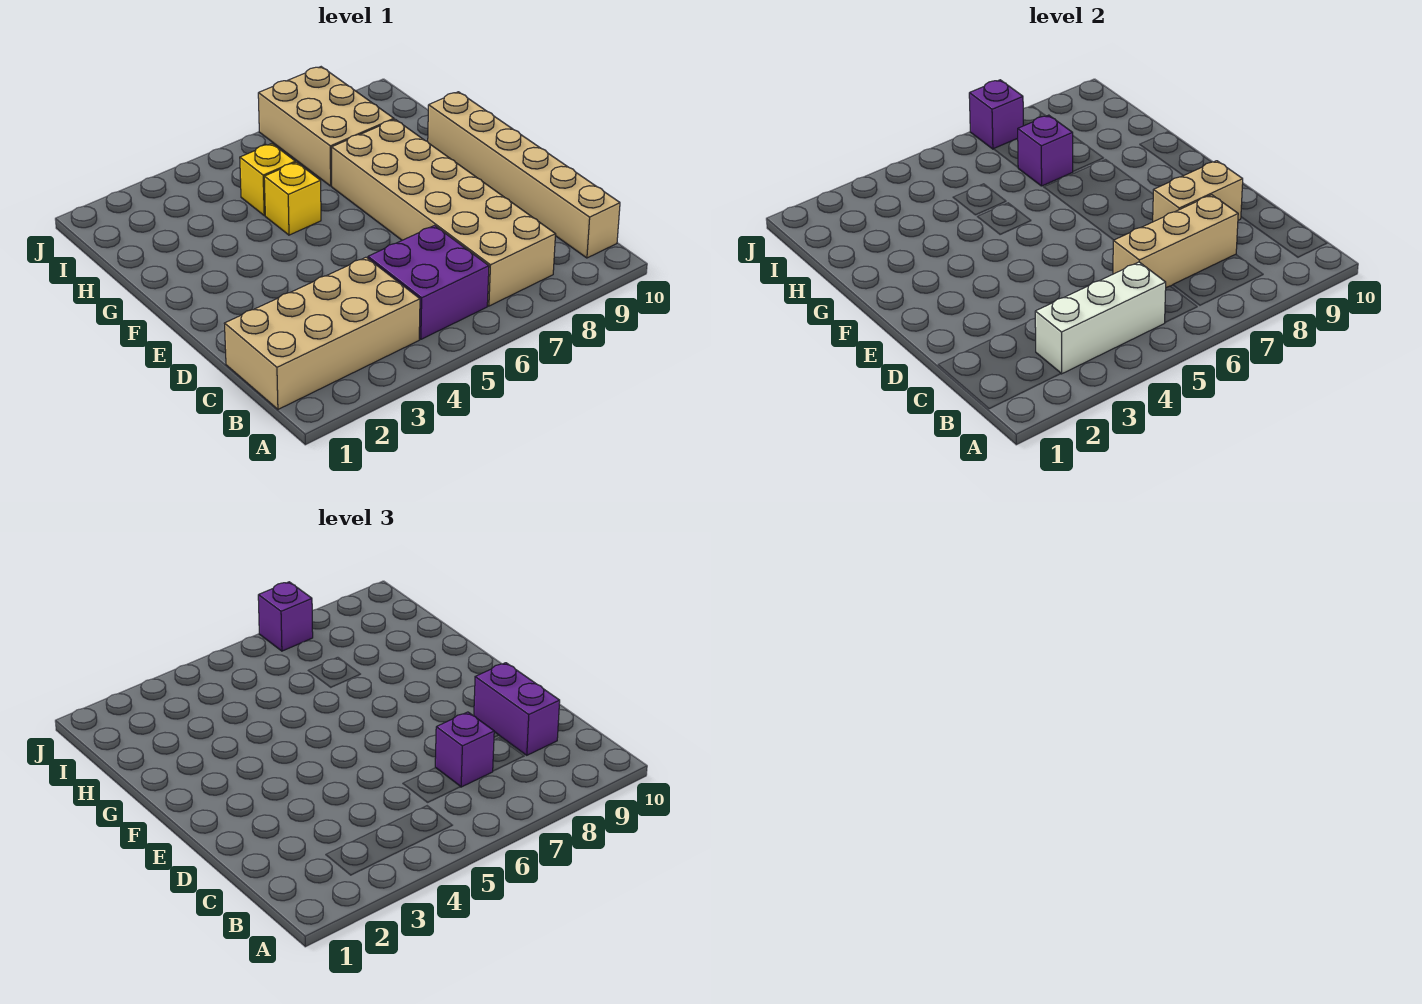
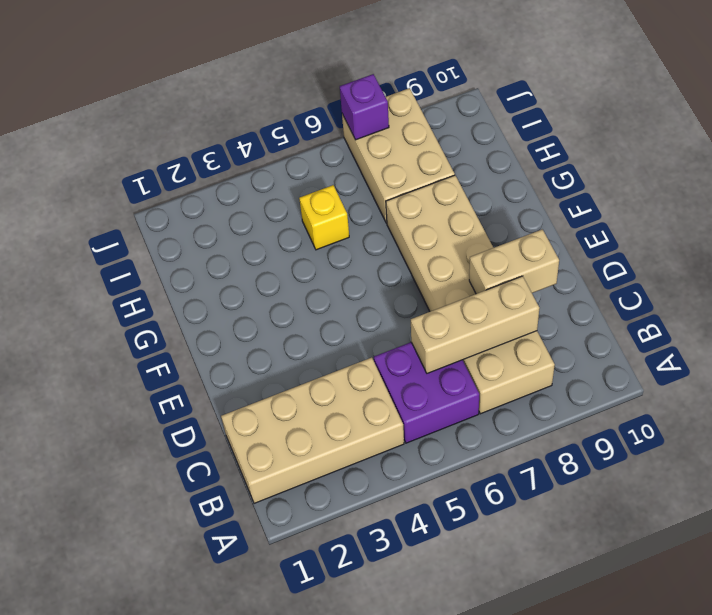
none -> tan 1x6 brick [428,92,620,258]
none -> yellow 1x1 brick [264,162,321,235]
none -> white 1x3 brick [1035,262,1166,374]

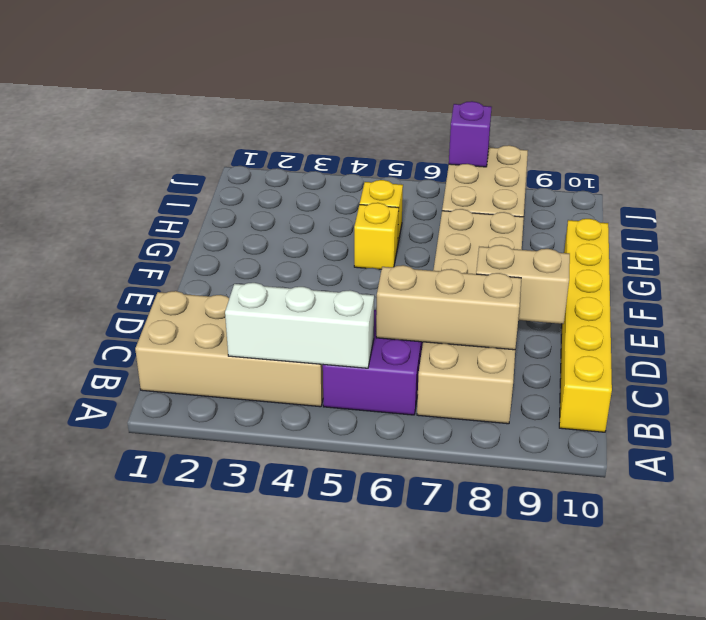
yellow 1x6 brick [559,219,612,432] -> tan 1x6 brick [428,92,620,258]
none -> purple 1x1 brick [1018,115,1073,186]
none -> purple 1x1 brick [435,712,494,787]
none -> purple 1x2 brick [474,663,560,755]

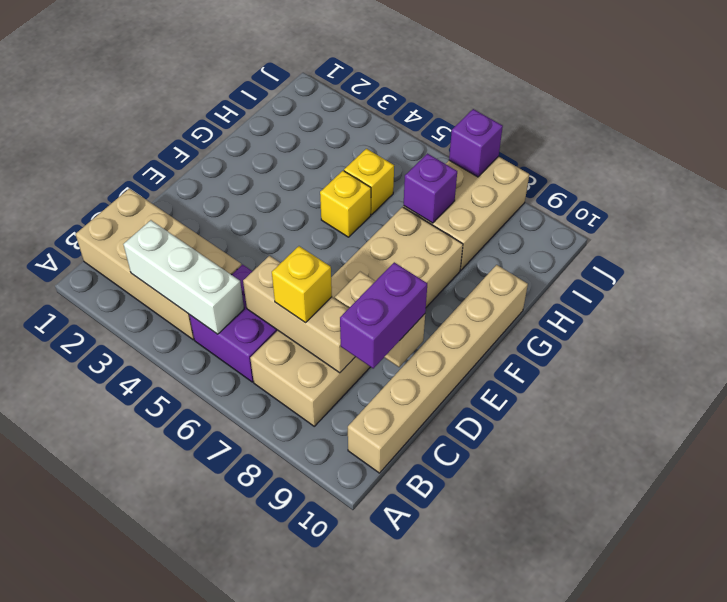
yellow 1x1 brick [272,246,332,323] -> purple 1x1 brick [435,712,494,787]
none -> purple 1x1 brick [258,582,313,651]

